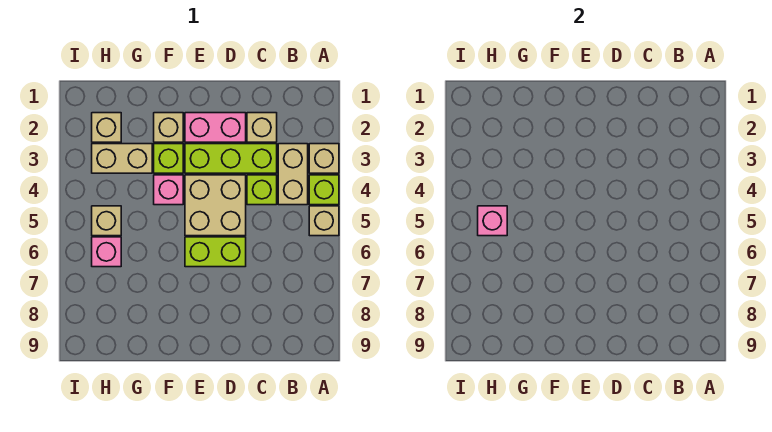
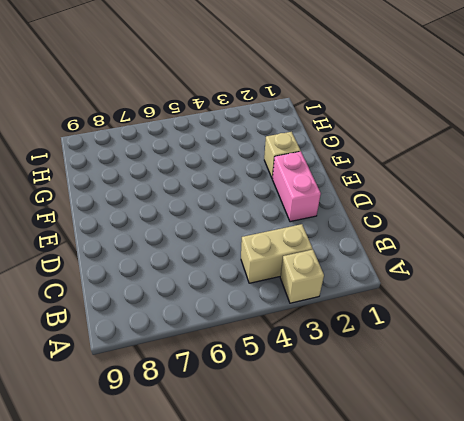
none -> lime 1x1 brick [309,175,339,205]
none -> tan 1x1 brick [309,206,339,236]
none -> tan 1x1 brick [247,113,277,142]

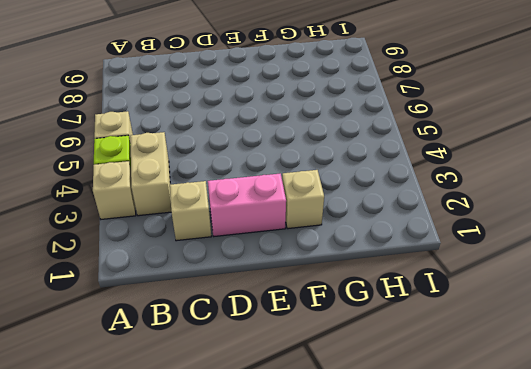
none -> lime 1x3 brick [185,144,277,173]
none -> lime 1x1 brick [247,175,277,205]
none -> tan 2x2 brick [185,175,246,236]

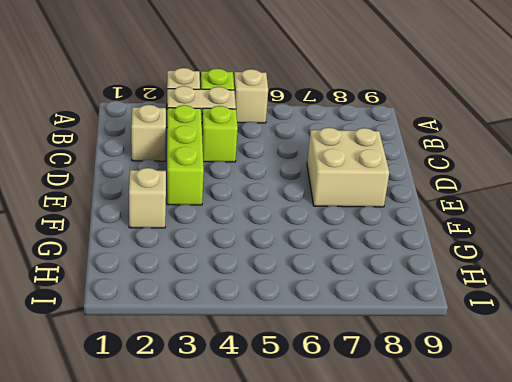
tan 2x2 brick [307,128,389,207] -> tan 2x2 brick moved to [185,175,246,236]
none -> pink 1x2 brick [185,113,246,142]
none -> lime 1x2 brick [185,237,246,267]
none -> lime 1x1 brick [154,144,183,173]

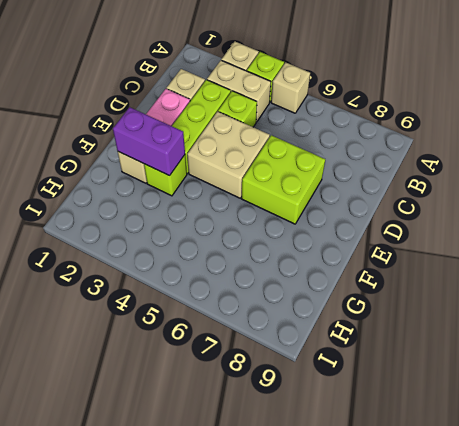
lime 2x2 brick [242,135,325,224] -> lime 1x2 brick [185,237,246,267]
purple 1x2 brick [113,107,185,176] -> none
none -> pink 1x1 brick [154,175,183,205]
none -> tan 1x2 brick [92,144,152,173]
none -> tan 1x1 brick [92,113,121,142]

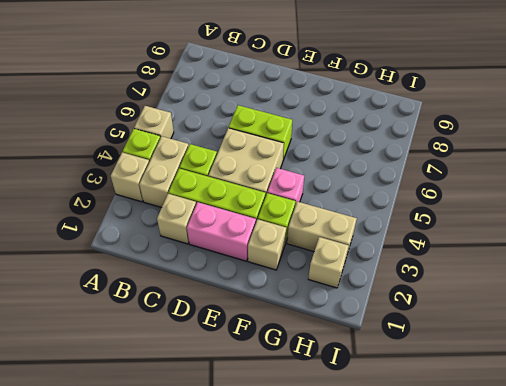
none -> tan 1x1 brick [92,206,121,236]
none -> pink 1x1 brick [92,237,121,267]
none -> pink 1x1 brick [478,206,507,236]

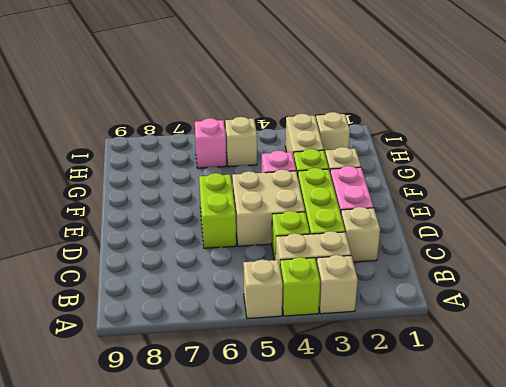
none -> pink 1x1 brick [478,206,507,236]

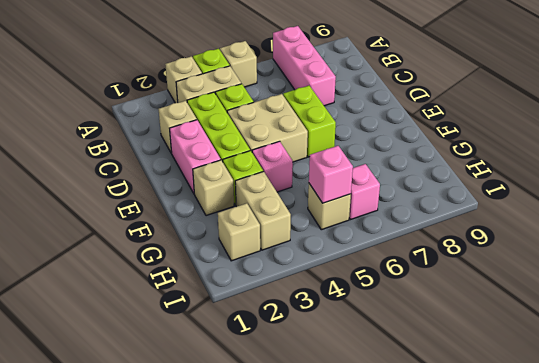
pink 1x3 brick [273,26,336,106] -> none

